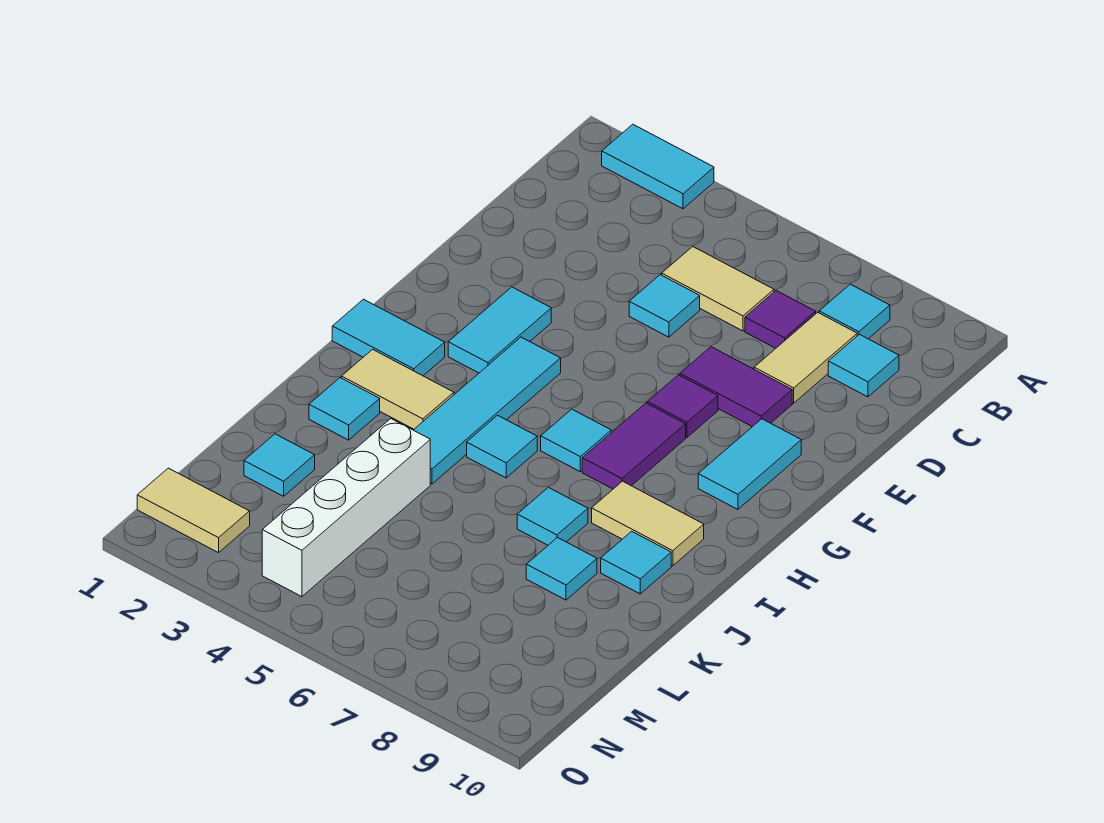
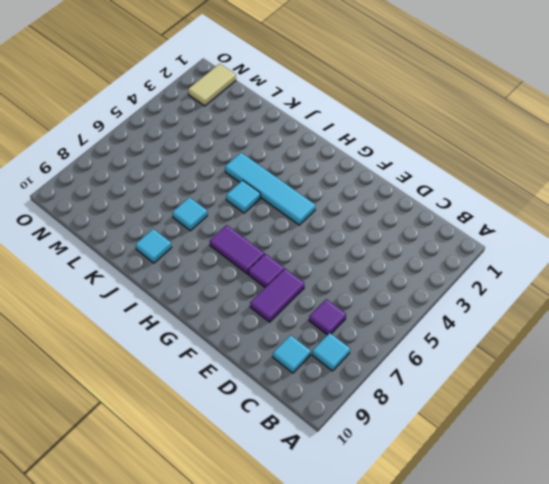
none -> cyan 1x2 tile [602,124,714,209]
none -> tan 1x2 tile [662,247,774,331]
none -> tan 1x2 tile [754,312,857,403]

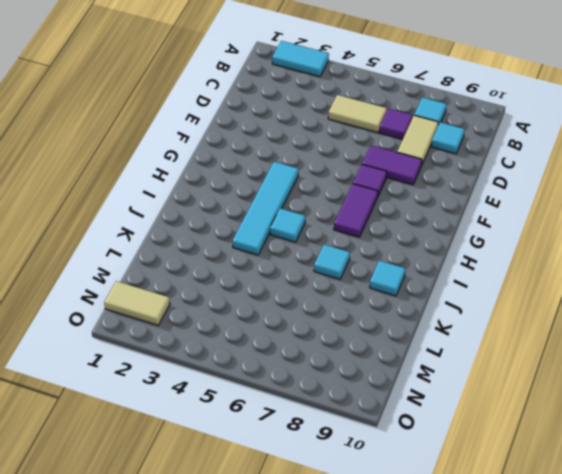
none -> cyan 1x1 tile [629,275,700,337]
none -> cyan 1x2 tile [448,287,551,373]
none -> cyan 1x2 tile [698,419,801,509]

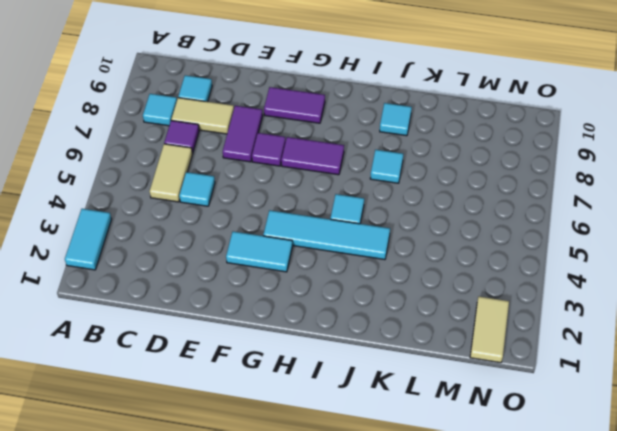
purple 1x2 tile [264,87,325,123] -> cyan 1x2 tile [698,419,801,509]
none -> cyan 1x2 tile [332,299,445,376]
none -> cyan 1x1 tile [541,409,611,472]
none -> tan 1x2 tile [342,349,454,429]

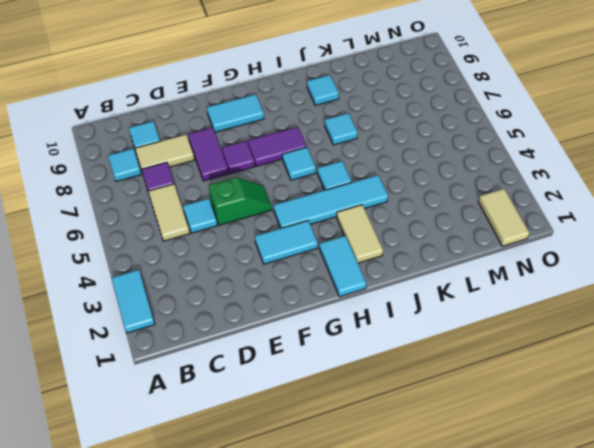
green 1x2 slope [209,177,272,225] -> none
none -> tan 1x2 tile [592,481,704,566]
none -> cyan 1x1 tile [309,378,380,440]
none -> white 1x4 brick [262,419,430,597]

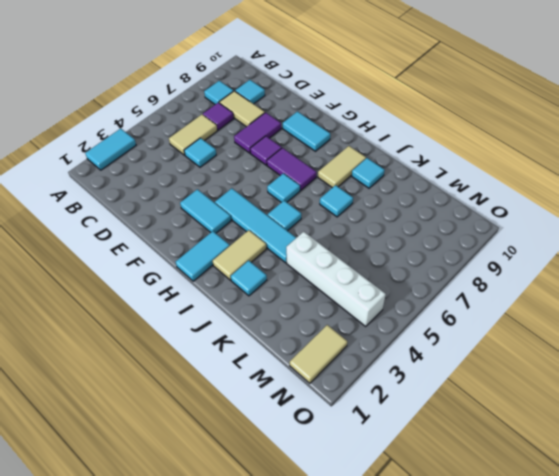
none -> cyan 1x1 tile [526,538,597,600]
none -> cyan 1x1 tile [244,434,315,496]

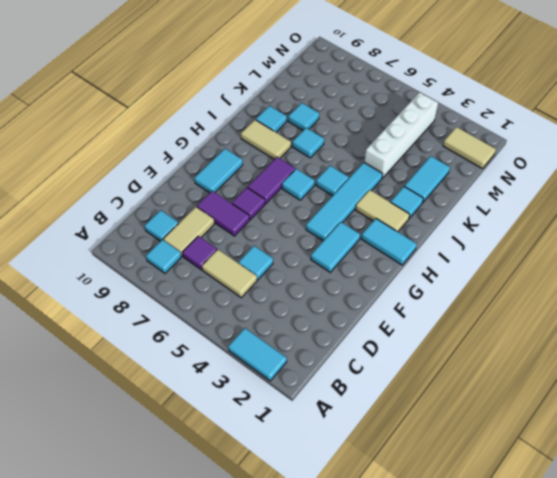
cyan 1x2 tile [404,156,450,202] -> cyan 1x1 tile [244,434,315,496]

